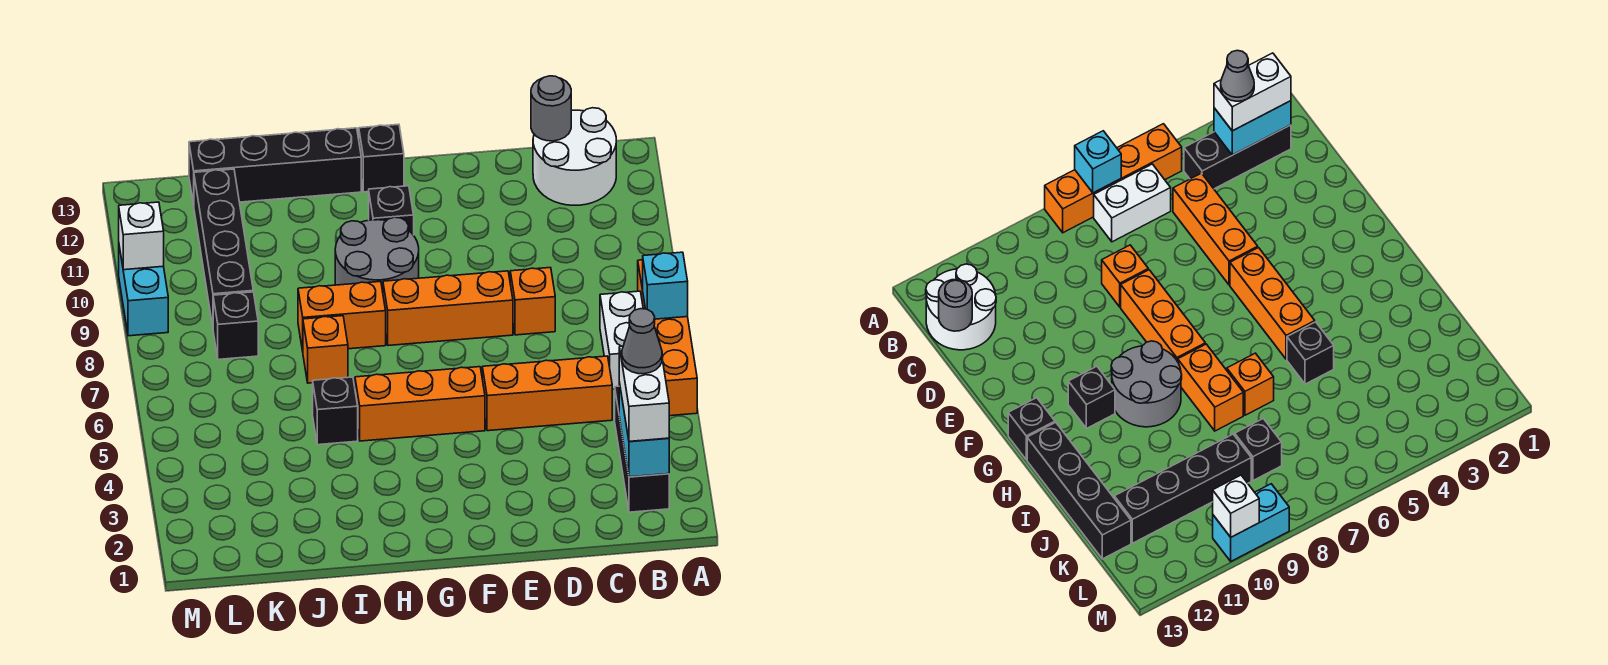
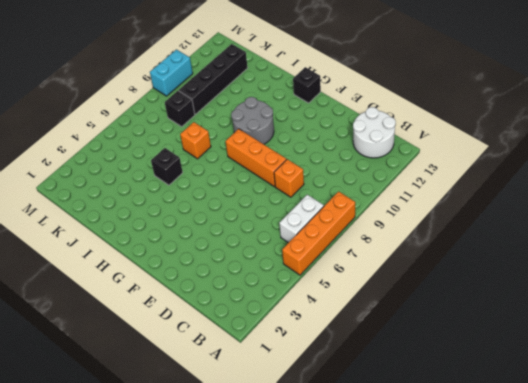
none -> black 1x3 brick [615,386,669,512]
none -> orange 1x3 brick [482,356,612,431]
none -> orange 1x3 brick [355,367,485,441]

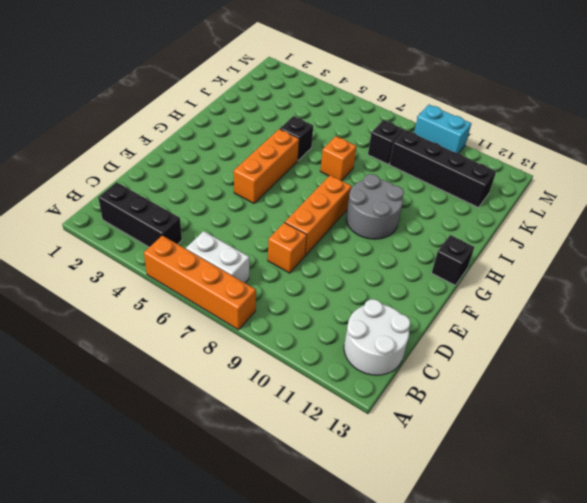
none -> orange 1x3 brick [482,356,612,431]
none -> black 1x1 brick [369,186,414,235]
none -> orange 1x2 brick [298,281,386,351]

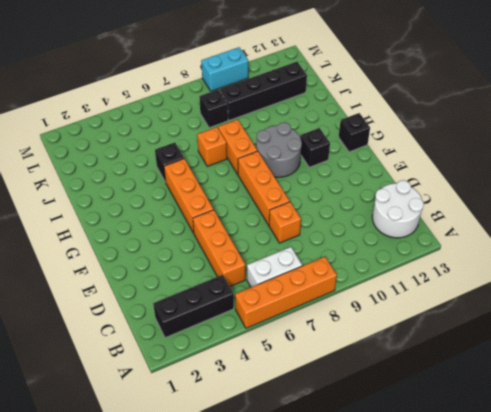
none -> black 1x4 brick [189,128,361,205]
none -> cyan 1x1 brick [643,252,688,319]
none -> cyan 1x2 brick [619,382,669,477]

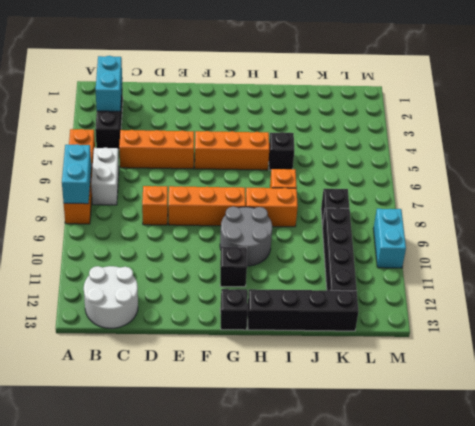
cyan 1x2 brick [62,144,91,204] -> cyan 1x1 brick [643,252,688,319]
none -> grey 1x1 round brick [531,76,571,141]
none -> white 1x1 brick [119,202,164,270]
none -> white 1x2 brick [619,346,669,441]

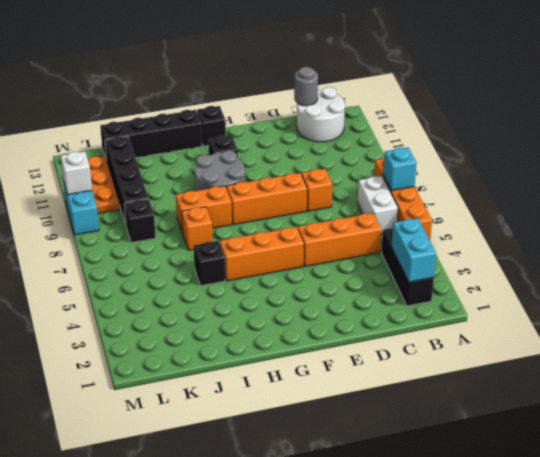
orange 1x3 plate [88,156,120,214] -> none
none -> white 1x2 brick [619,346,669,441]
none -> grey 1x1 cone [622,309,662,374]

